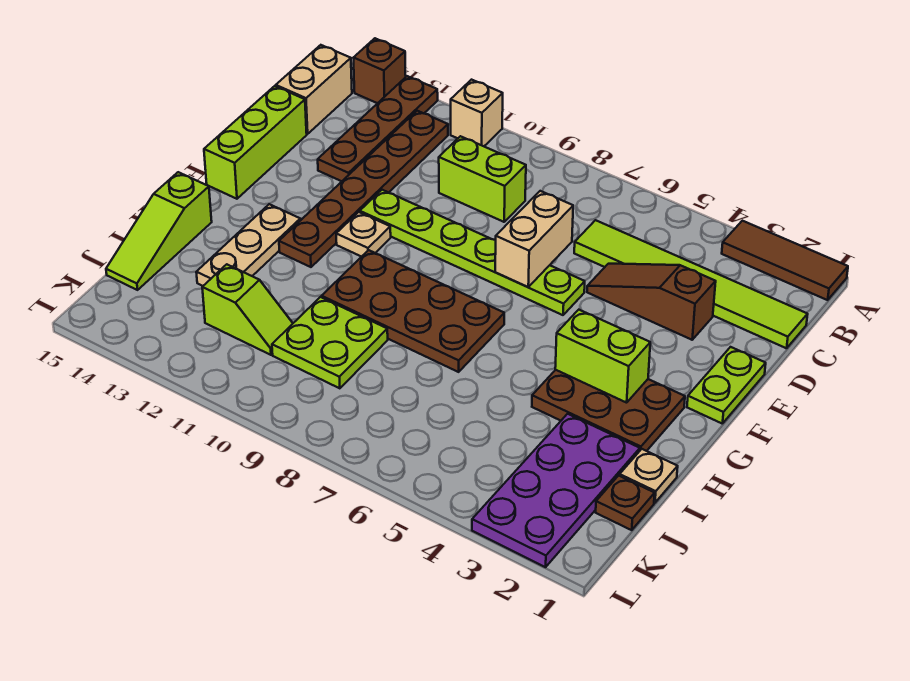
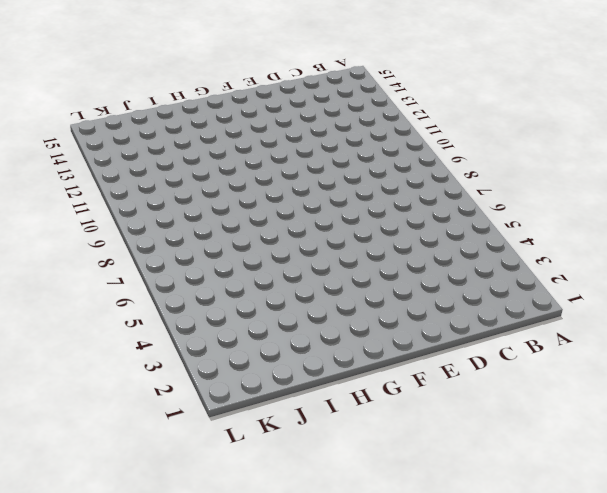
none -> brown 1x3 tile [722,221,848,300]
none -> tan 1x1 brick [451,80,503,146]
none -> brown 1x4 plate [318,76,438,181]

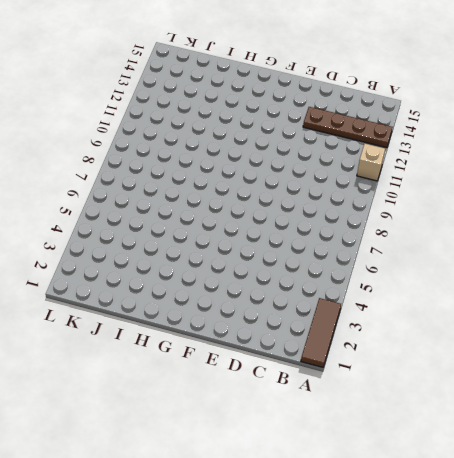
none -> brown 1x1 brick [354,38,406,103]
none -> brown 1x6 plate [279,111,448,267]
none -> tan 1x2 brick [276,45,352,134]

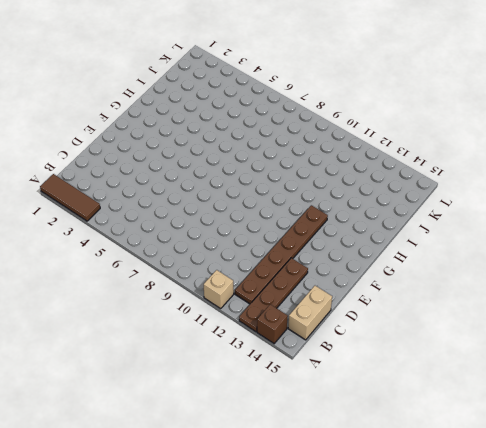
none -> lime 1x6 tile [574,220,808,348]
none -> lime 1x2 brick [439,136,526,222]
none -> brown 1x3 slope [587,264,716,340]

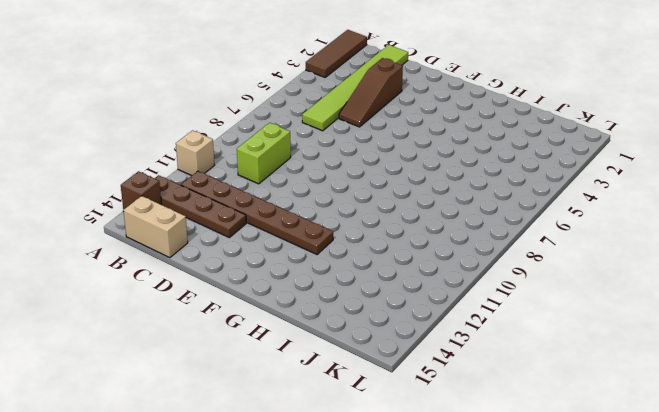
none -> lime 1x3 brick [204,86,307,199]
none -> lime 1x2 plate [687,347,766,424]
none -> lime 1x6 plate [360,190,585,315]

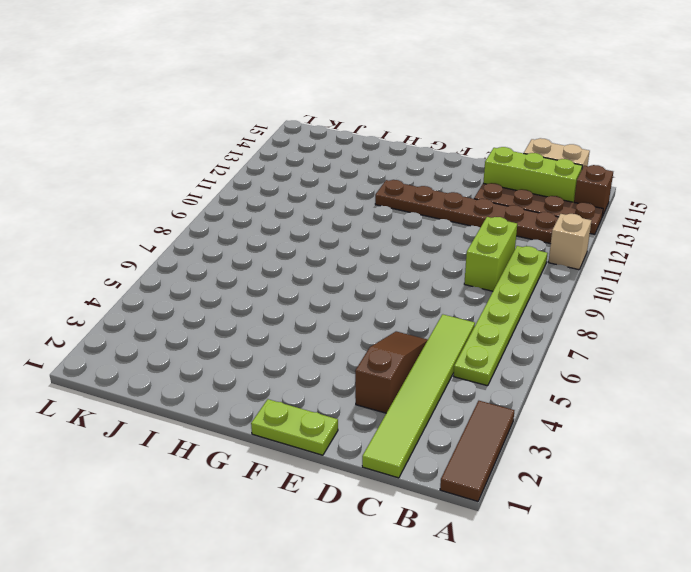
lime 1x6 plate [454,246,548,386] -> lime 1x6 plate moved to [360,190,585,315]
lime 1x3 brick [483,147,582,202] -> lime 1x3 brick moved to [204,86,307,199]
none -> tan 1x1 plate [336,212,391,257]
none -> brown 2x3 plate [532,370,685,451]
none -> brown 2x4 plate [322,250,504,372]

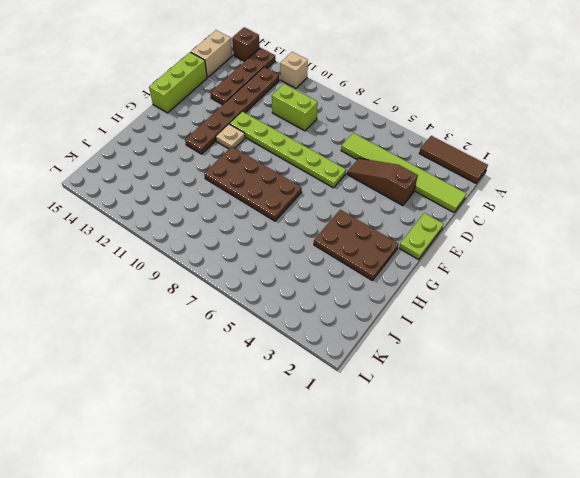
none -> tan 1x3 plate [196,204,300,286]
none -> lime 1x3 slope [106,172,212,290]
none -> tan 1x1 plate [620,449,678,503]

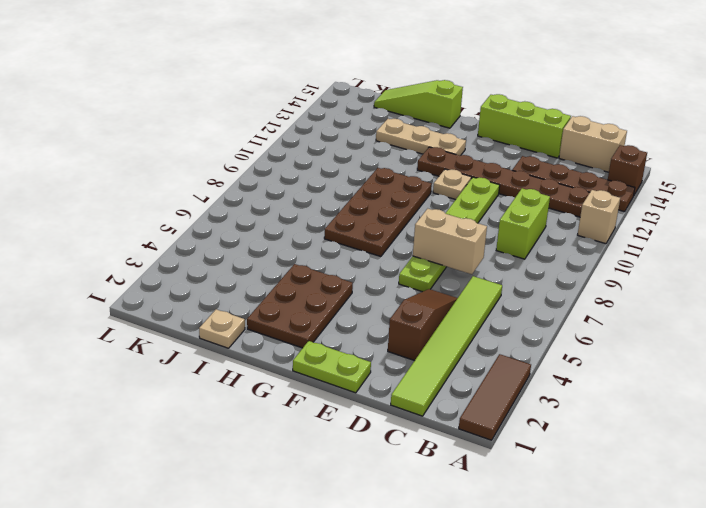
none -> purple 2x4 plate [472,414,640,567]
none -> lime 2x2 plate [272,297,388,388]
none -> brown 1x1 plate [596,475,655,530]

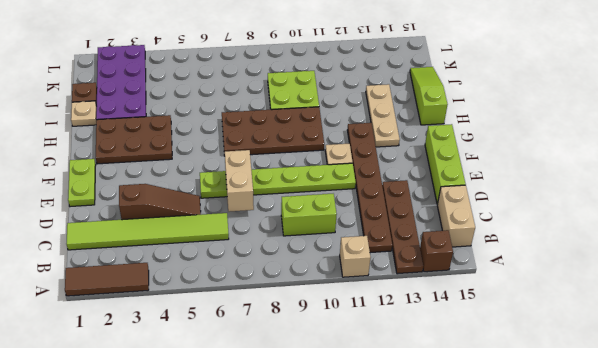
none -> lime 1x2 slope [202,264,293,355]
none -> lime 1x2 brick [555,310,650,403]

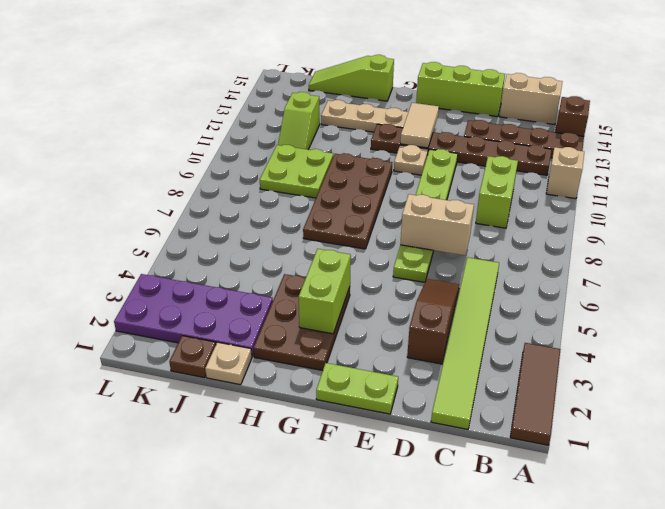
tan 1x2 tile [400,103,439,148] -> none

